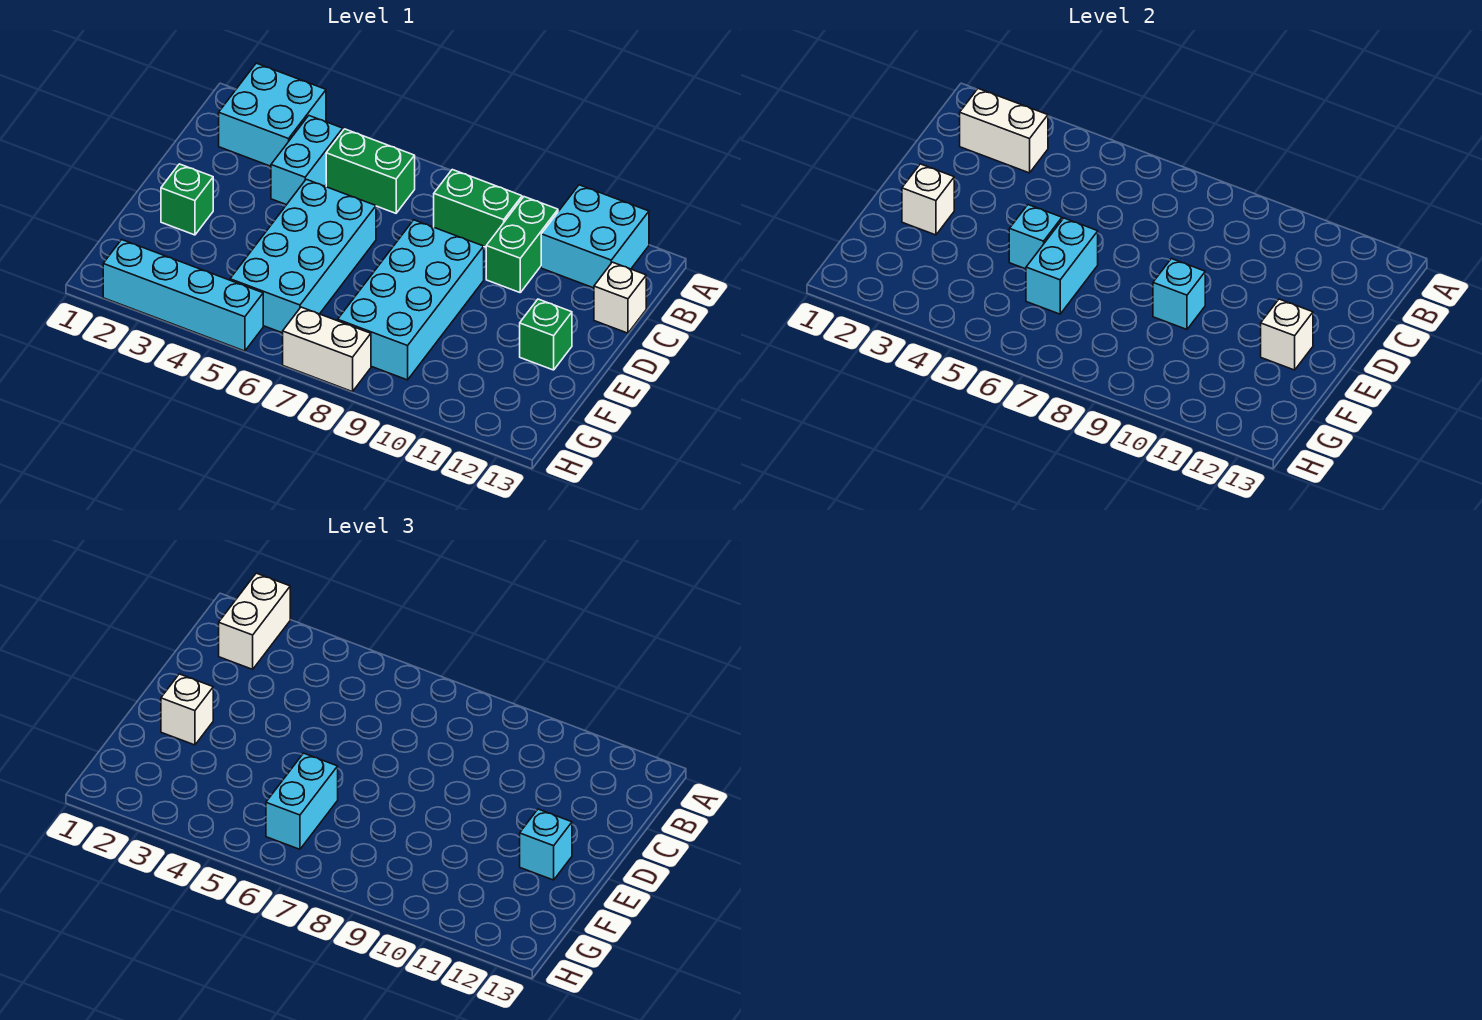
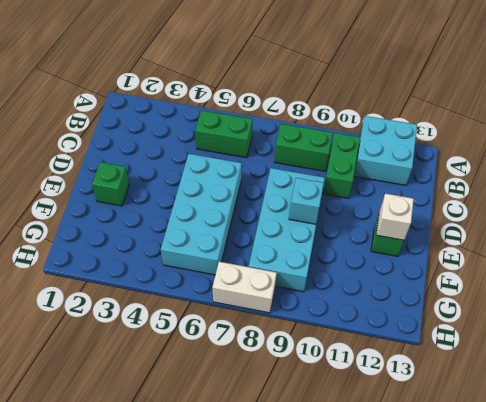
none -> cyan 2x2 brick [219,63,326,166]
none -> cyan 1x2 brick [271,116,343,205]
none -> white 1x1 brick [594,262,646,333]

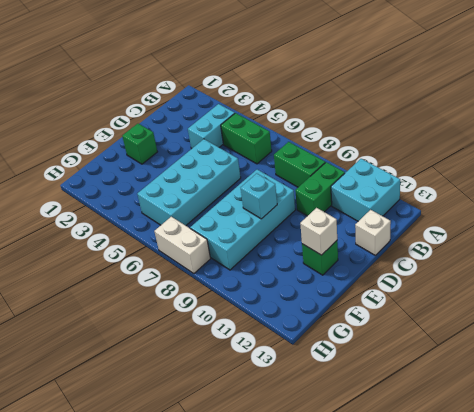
none -> cyan 2x2 brick [219,63,326,166]
none -> cyan 1x4 brick [103,240,263,351]
none -> white 1x2 brick [960,89,1048,173]

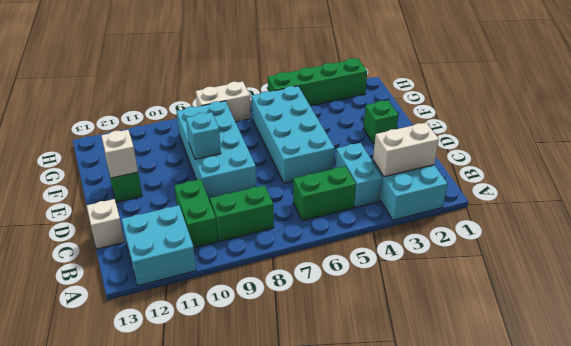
green 1x4 brick [268,58,367,106] -> cyan 1x4 brick [103,240,263,351]
none -> white 1x1 brick [902,164,954,235]
none -> cyan 1x1 brick [1009,205,1062,269]
none -> cyan 1x2 brick [1026,218,1098,314]

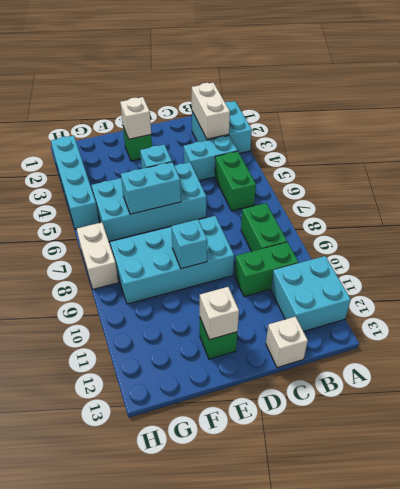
none -> white 1x2 brick [219,573,290,669]
none -> white 1x1 brick [161,674,213,745]
none -> cyan 1x1 brick [520,809,572,880]

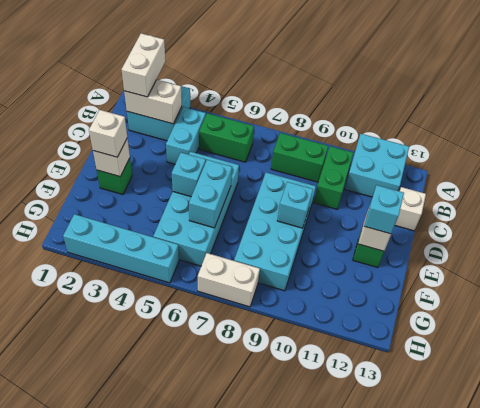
none -> cyan 1x2 brick [266,753,338,849]

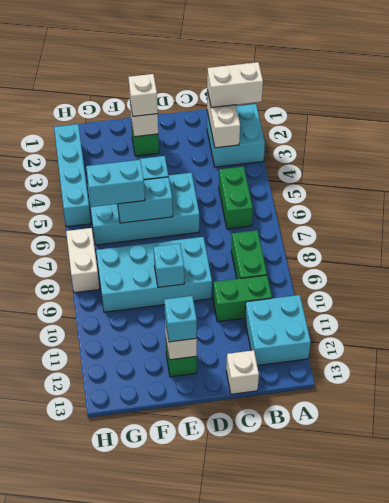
none -> cyan 1x2 brick [271,116,343,205]

